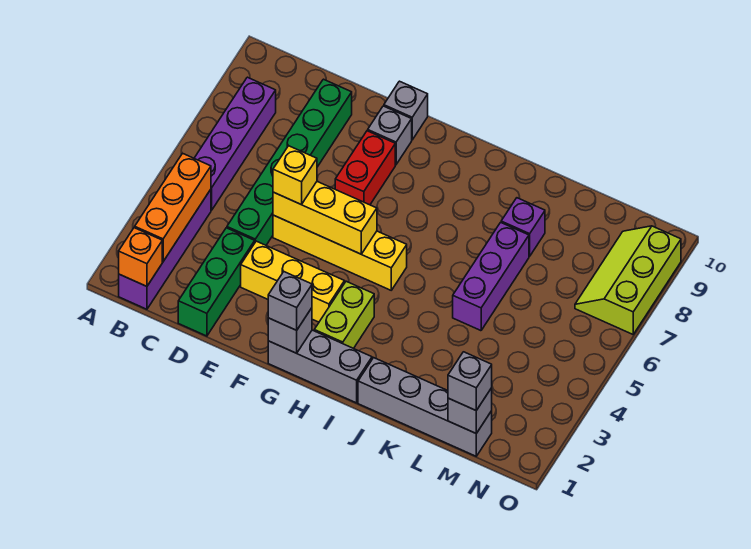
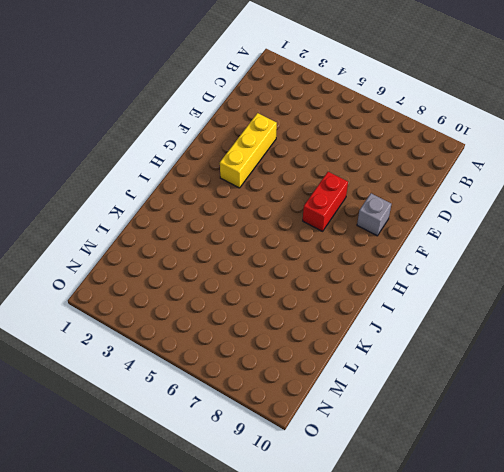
red 1x2 brick [303,172,348,231] -> red 1x2 brick turned to [335,131,395,205]
none -> purple 1x4 brick [119,189,211,309]
none -> purple 1x4 brick [194,77,276,210]
none -> green 1x3 brick [178,228,255,336]

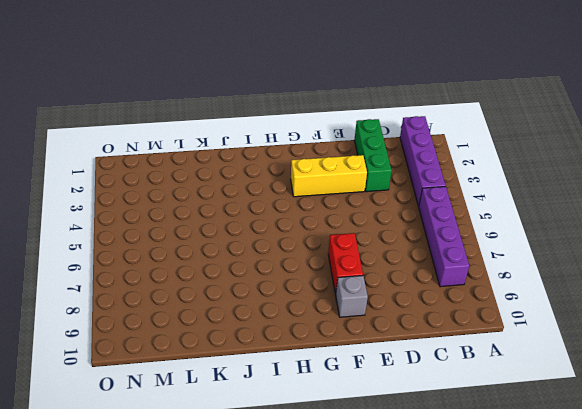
none -> green 1x6 brick [227,79,352,245]
none -> yellow 1x4 brick [273,215,407,290]
none -> grey 1x1 brick [384,81,428,140]

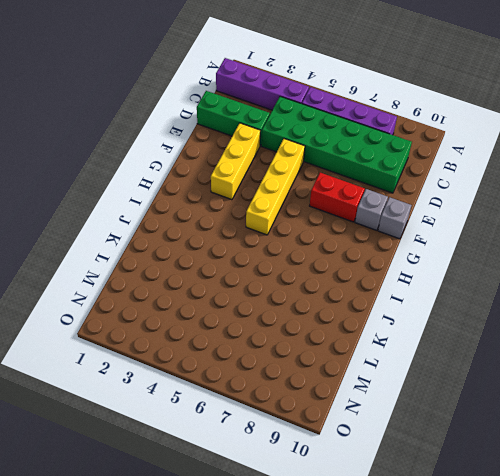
green 2x6 brick [261,96,412,193] -> green 1x6 brick [227,79,352,245]
none -> grey 1x3 brick [268,330,372,403]
none -> lime 1x2 brick [314,281,374,349]
none -> grey 1x4 brick [358,358,492,456]

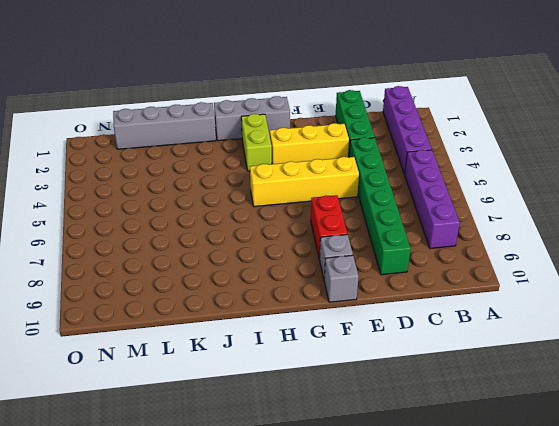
none -> purple 1x3 brick [453,222,529,331]
none -> purple 1x1 brick [501,198,545,256]
none -> lime 2x3 slope [575,226,681,334]

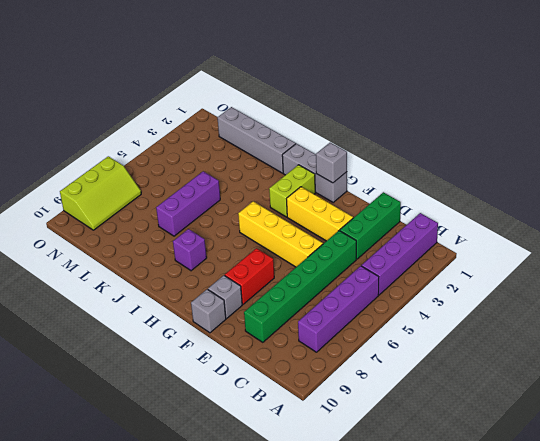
purple 1x1 brick [173,229,207,271] -> purple 1x1 brick moved to [501,198,545,256]
none -> orange 1x1 brick [119,228,162,286]
none -> orange 1x3 brick [135,153,211,261]
none -> yellow 1x3 brick [273,182,377,254]

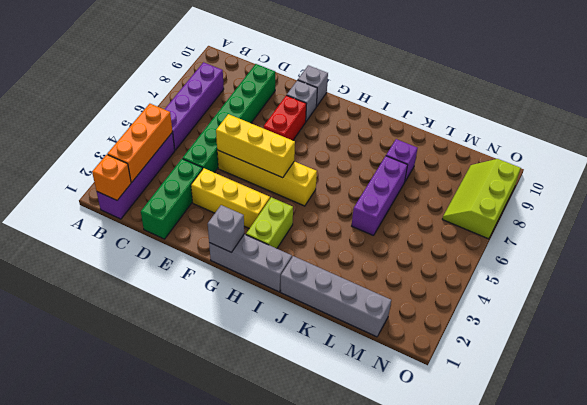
none -> grey 1x1 brick [448,388,492,433]
none -> yellow 1x1 brick [273,146,317,204]
none -> grey 1x1 brick [268,272,312,330]

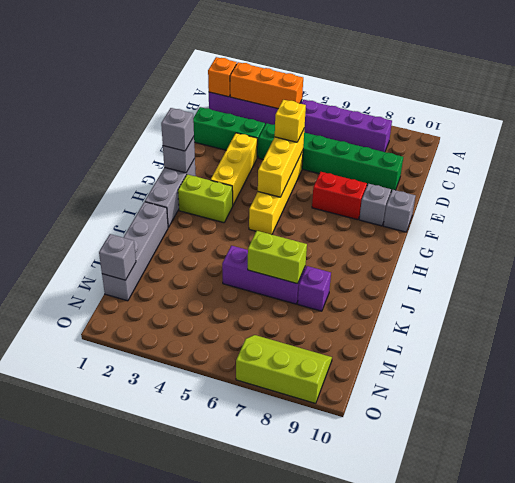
lime 1x2 brick [248,231,307,284] -> none
none -> grey 1x1 brick [448,352,492,410]

